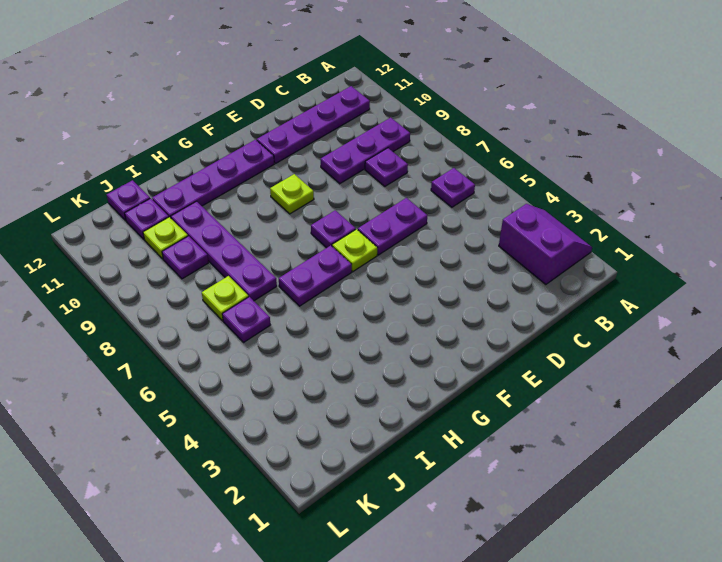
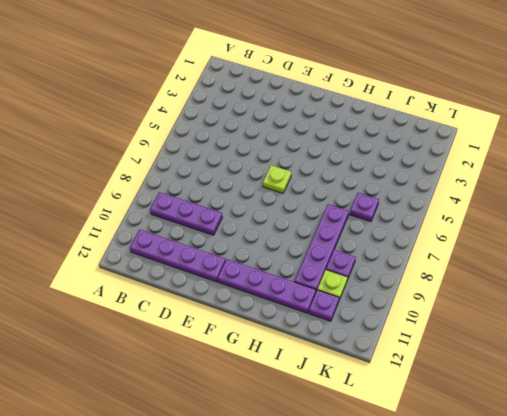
none -> purple 2x2 slope [499,204,592,285]
none -> purple 1x1 plate [431,168,475,207]
none -> purple 1x1 plate [365,148,408,186]

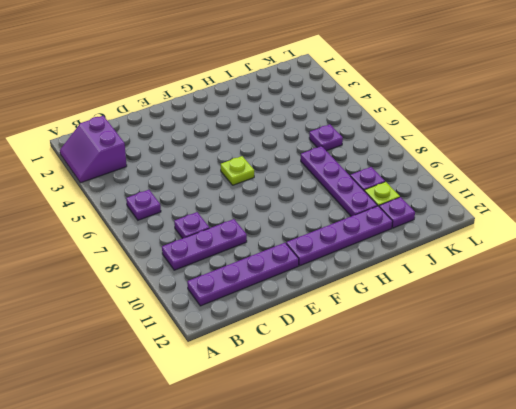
none -> purple 1x2 plate [358,198,427,255]
none -> purple 1x1 plate [311,210,356,248]
none -> lime 1x1 plate [270,174,314,214]

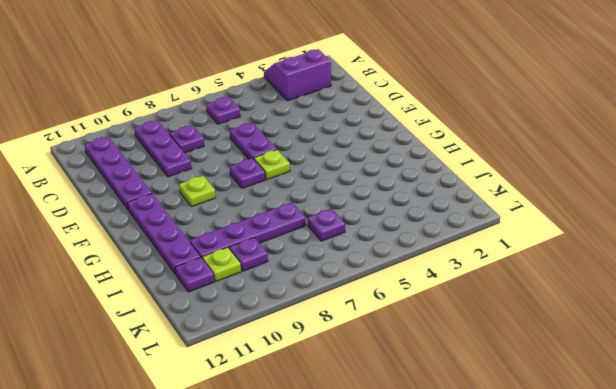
none -> purple 1x2 plate [279,245,352,306]
none -> lime 1x1 plate [202,276,248,321]
none -> purple 1x1 plate [107,180,150,221]

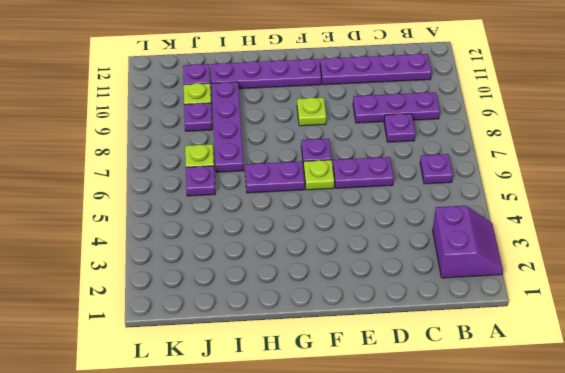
none -> purple 1x1 plate [107,180,150,221]

